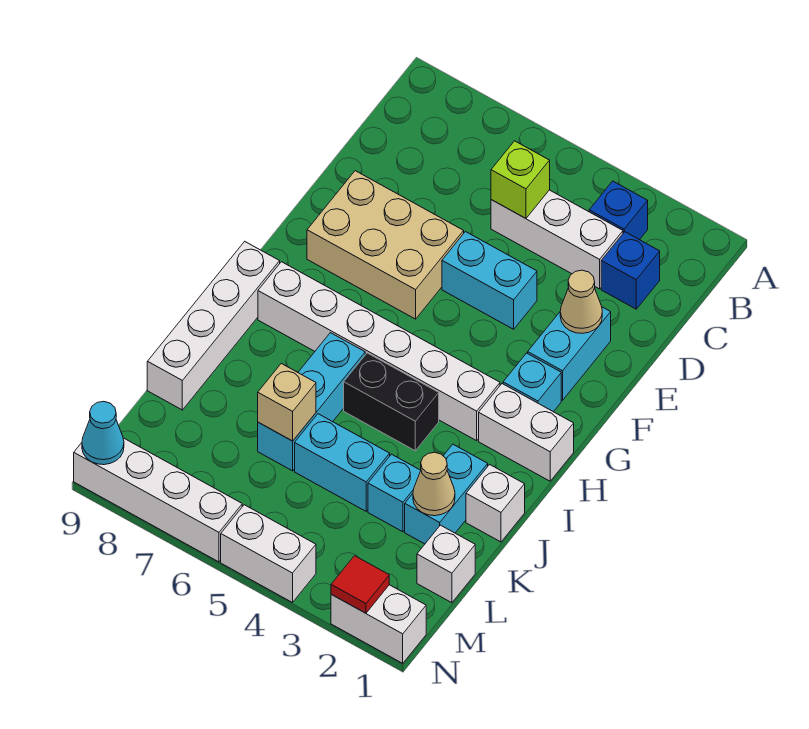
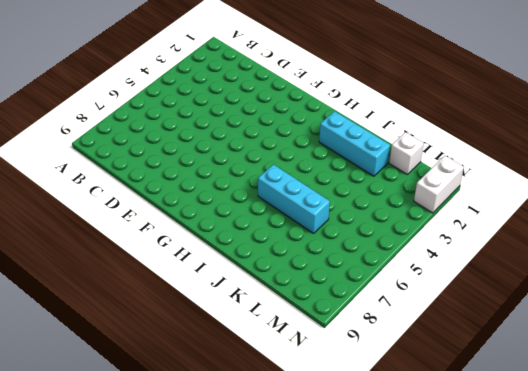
cyan 1x3 brick [319,111,390,176] -> cyan 1x2 brick [405,444,488,544]
none -> blue 1x1 brick [589,181,648,240]
none -> blue 1x1 brick [601,232,660,309]
none -> white 1x3 brick [491,190,623,289]

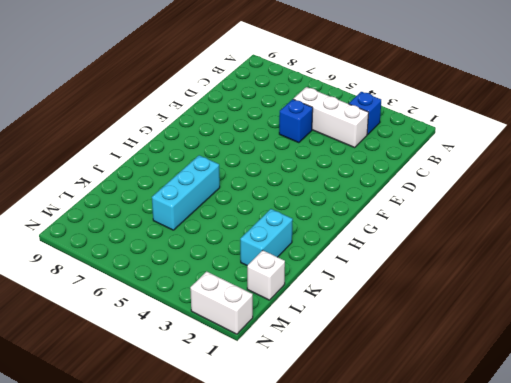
blue 1x1 brick [279,99,313,143] -> blue 1x1 brick moved to [601,232,660,309]
none -> cyan 1x2 brick [528,307,611,400]
none -> cyan 1x2 brick [442,232,537,329]
none -> tan 2x3 brick [307,171,464,319]

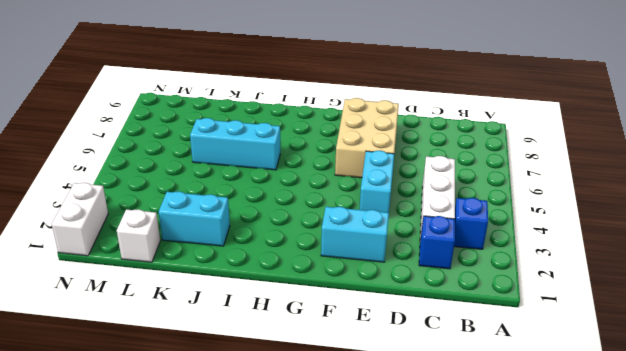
none -> cyan 1x1 brick [503,353,561,412]
none -> white 1x2 brick [479,384,574,481]
none -> white 1x6 brick [258,262,500,441]

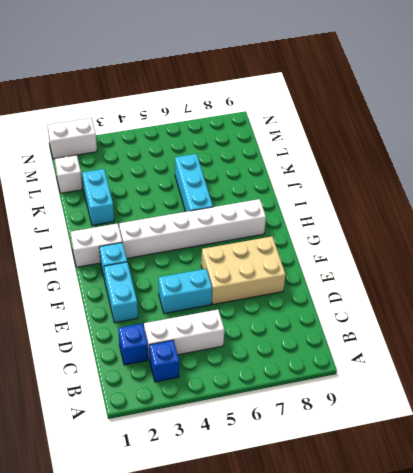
none -> white 1x4 brick [147,242,280,410]
none -> black 1x2 brick [344,353,439,451]
none -> white 1x1 brick [466,465,525,542]

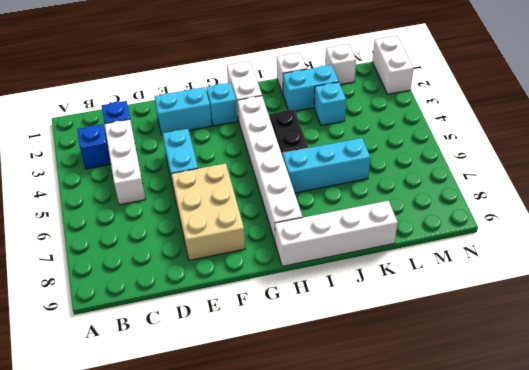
none -> cyan 1x2 brick [295,414,390,511]
none -> white 1x2 brick [221,505,316,603]
none -> white 1x4 brick [74,438,242,562]

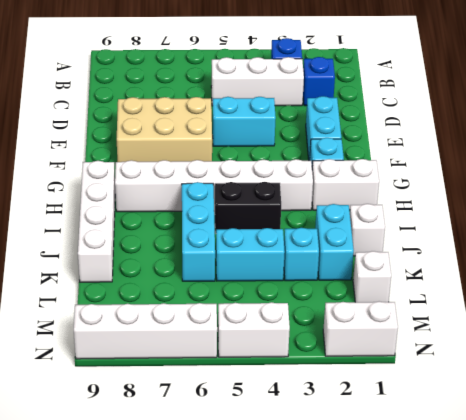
none -> lime 1x1 brick [491,141,550,218]
none -> tan 1x1 cone [560,270,602,333]
none -> tan 1x1 cone [413,452,455,516]

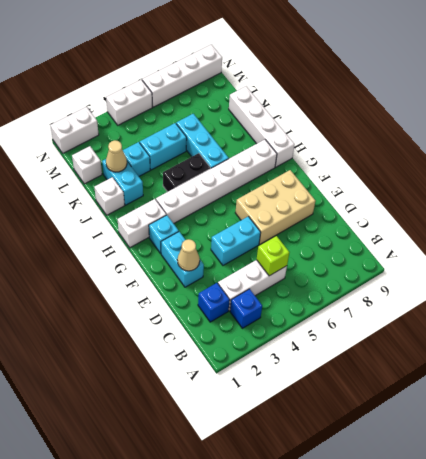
none -> tan 1x1 brick [258,364,316,441]
none -> red 1x1 tile [331,556,389,613]
none -> cyan 1x1 cone [82,401,124,465]

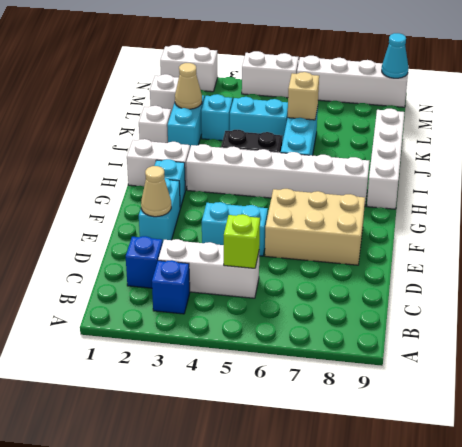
none -> red 1x1 tile [331,556,389,613]

